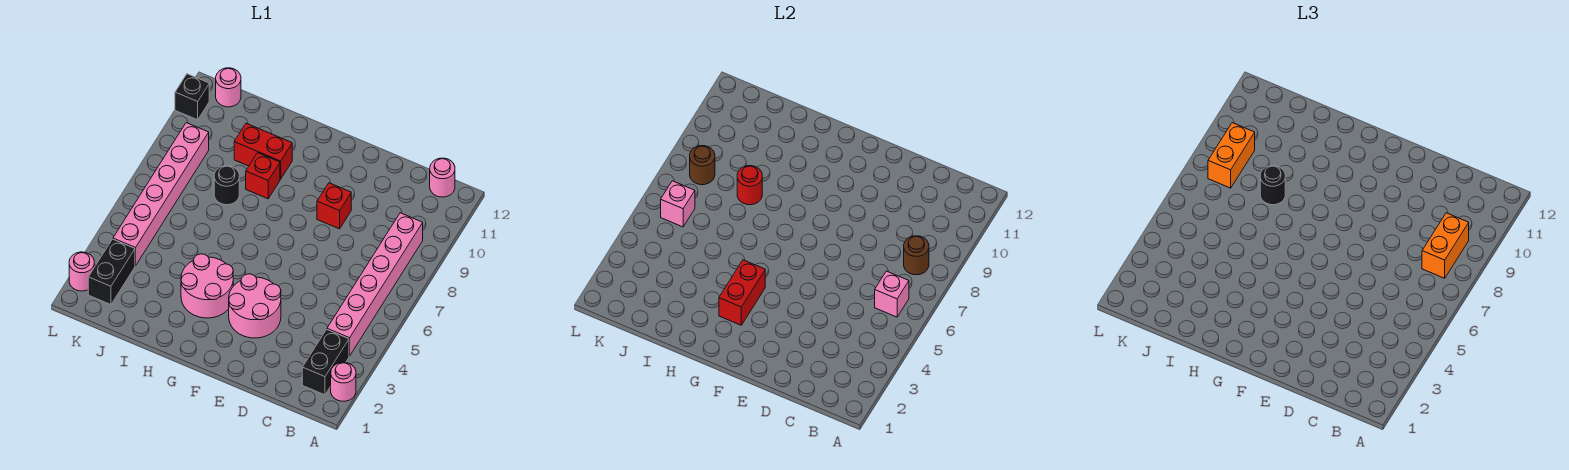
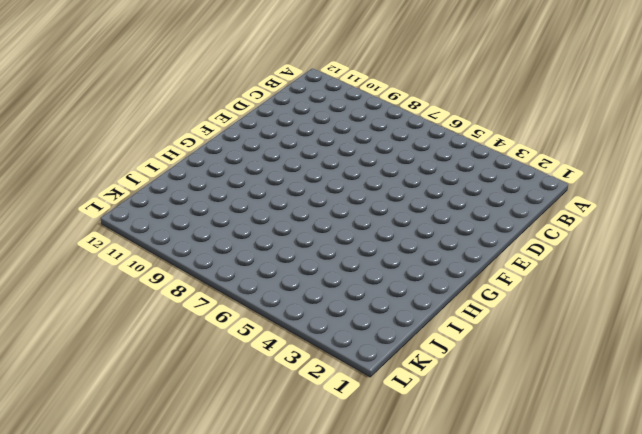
none -> pink 1x1 round brick [331,362,356,401]
none -> black 1x2 brick [302,329,349,395]
none -> pink 1x6 brick [327,213,423,356]

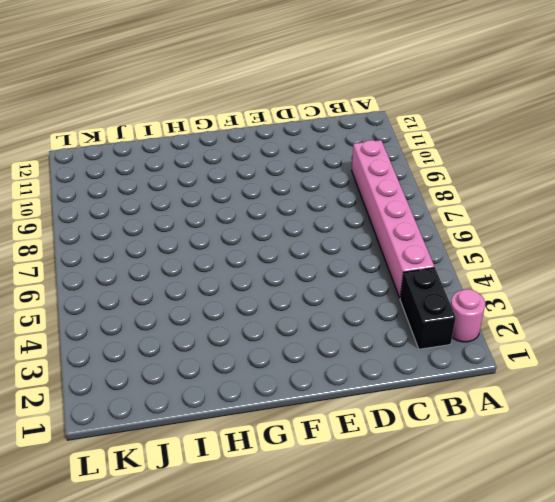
none -> pink 1x1 round brick [430,158,455,197]
none -> pink 2x2 round brick [229,274,281,338]
none -> red 1x1 brick [317,183,351,229]

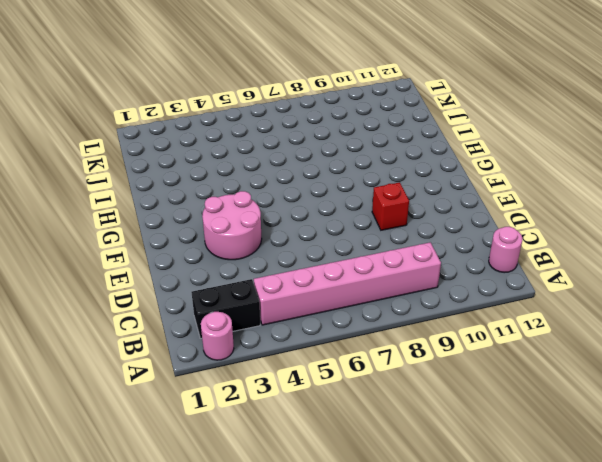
none -> pink 2x2 round brick [181,254,233,318]
none -> red 1x1 brick [246,153,280,199]
none -> red 1x2 brick [234,123,292,179]

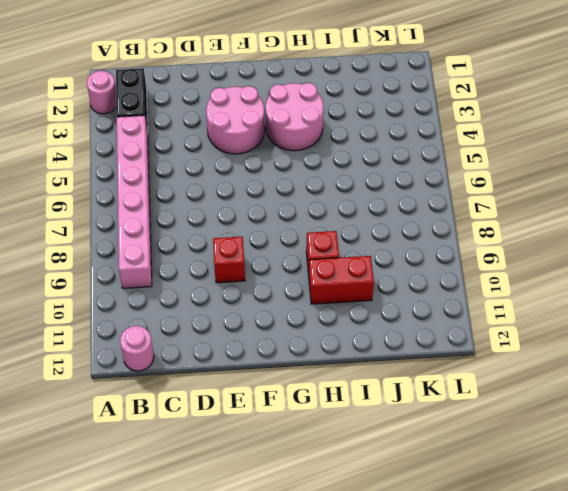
none -> black 1x1 round brick [214,166,239,205]
none -> black 1x2 brick [88,239,135,305]
none -> pink 1x6 brick [113,123,209,266]

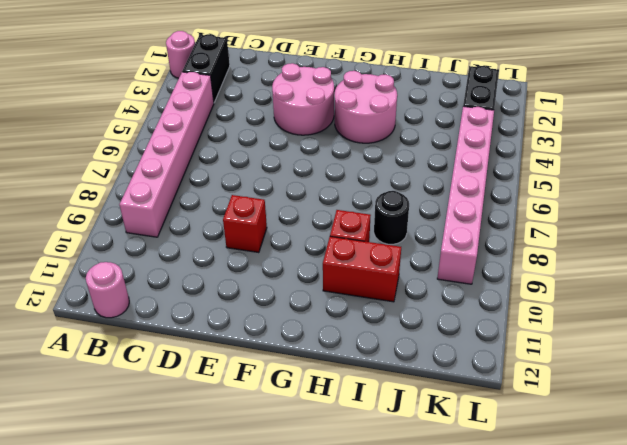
none -> pink 1x1 round brick [216,68,241,107]
none -> pink 1x1 round brick [69,252,94,291]
none -> black 1x1 brick [175,74,209,120]

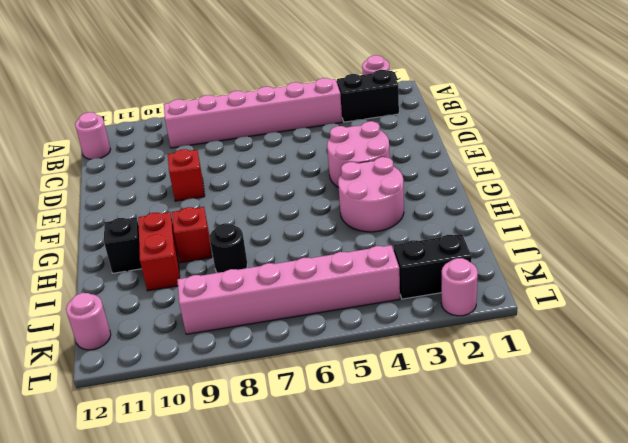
black 1x1 brick [104,217,142,273] -> black 1x1 brick moved to [175,74,209,120]
none -> pink 1x1 brick [875,271,909,317]
none -> brown 1x1 round brick [904,236,929,275]
none -> red 1x2 brick [719,260,765,325]

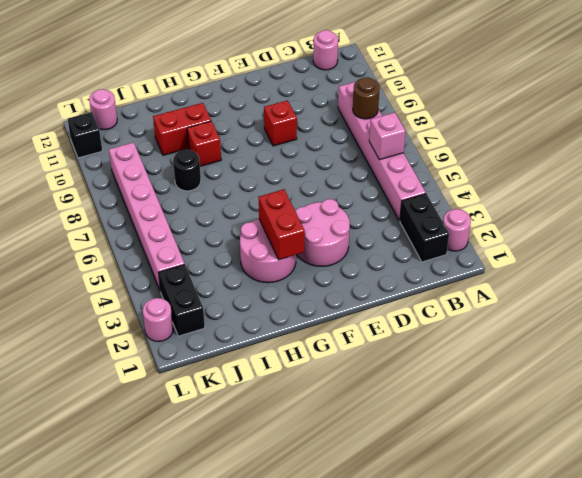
none -> red 1x1 round brick [737,166,762,205]
none -> pink 1x1 brick [661,181,695,227]
none -> brown 1x1 round brick [690,146,715,185]

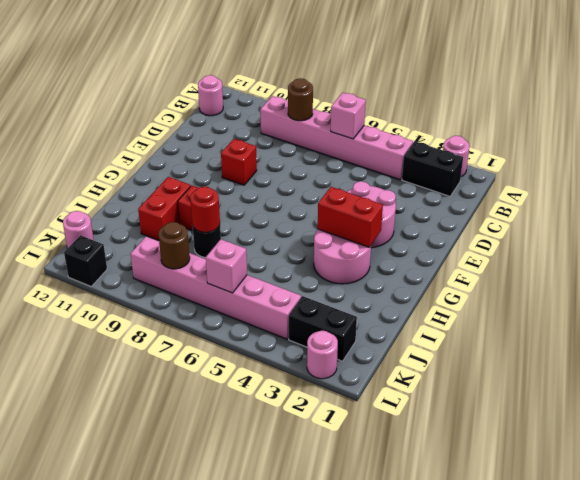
none -> orange 1x2 brick [1422,213,1469,278]
none -> black 1x1 round brick [1260,166,1285,205]
none -> orange 1x2 brick [1208,123,1255,188]

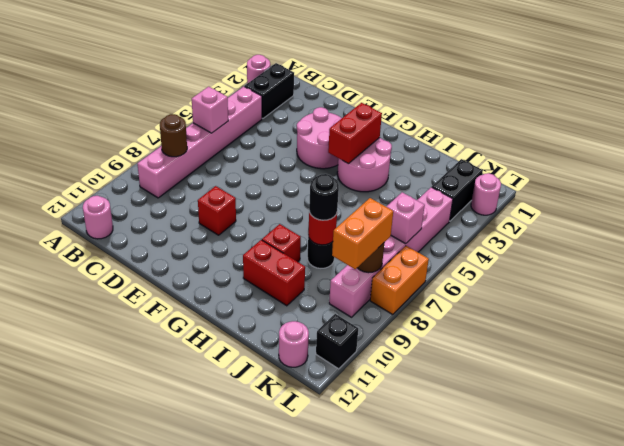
orange 1x2 brick [370,246,429,314] -> orange 1x2 brick moved to [1422,213,1469,278]

